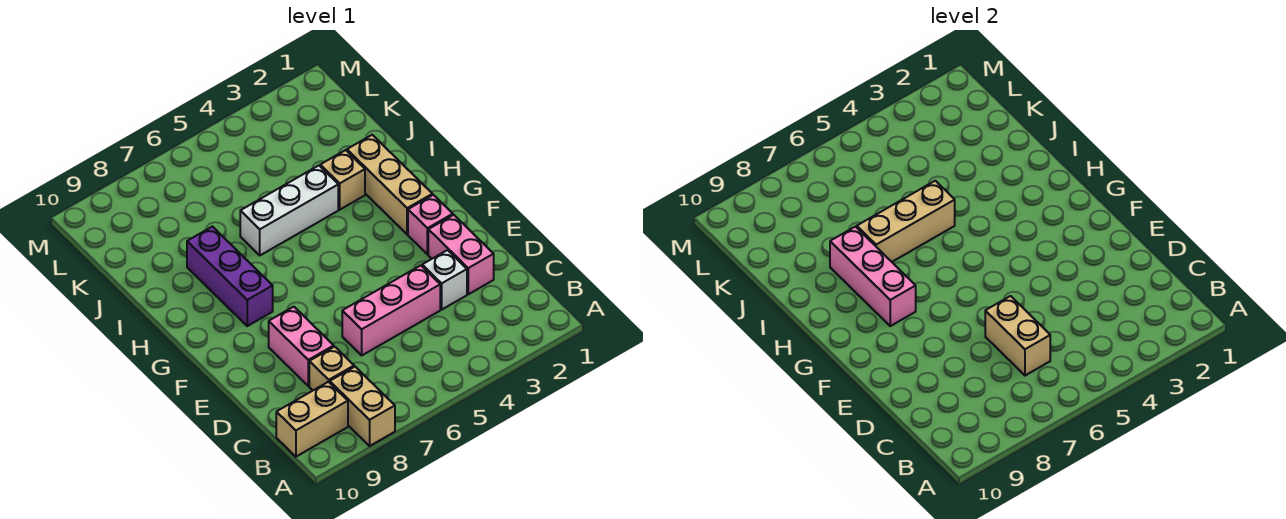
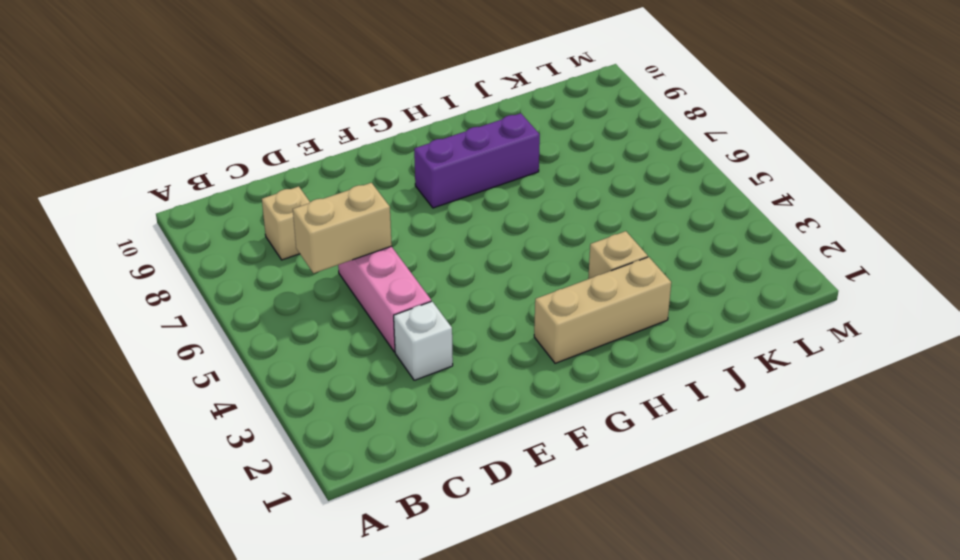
none -> tan 1x2 brick [330,367,395,446]
none -> tan 1x2 brick [276,382,348,457]
none -> pink 1x2 brick [428,215,494,294]

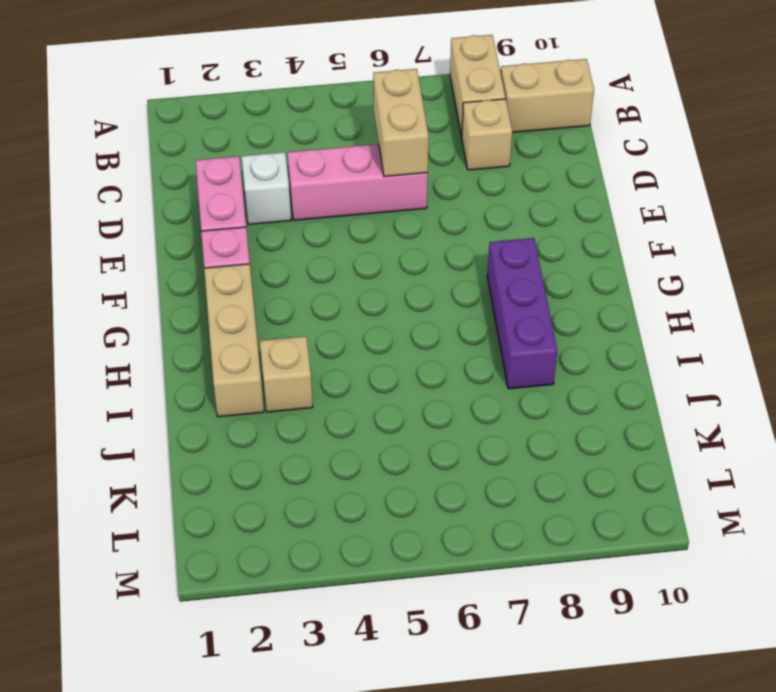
none -> pink 1x2 brick [269,307,334,386]
none -> white 1x3 brick [240,166,338,255]
none -> pink 1x3 brick [830,227,916,326]

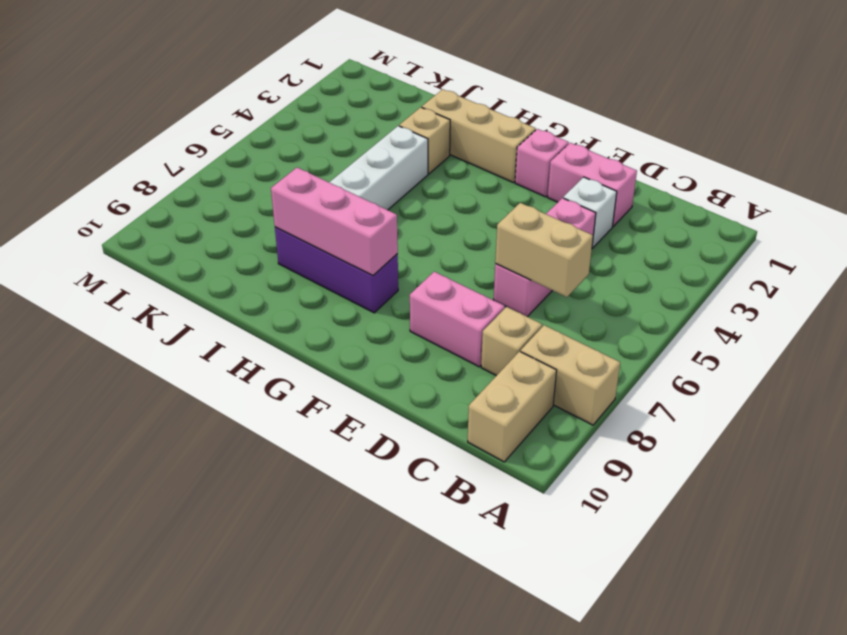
none -> tan 1x3 brick [857,181,955,262]

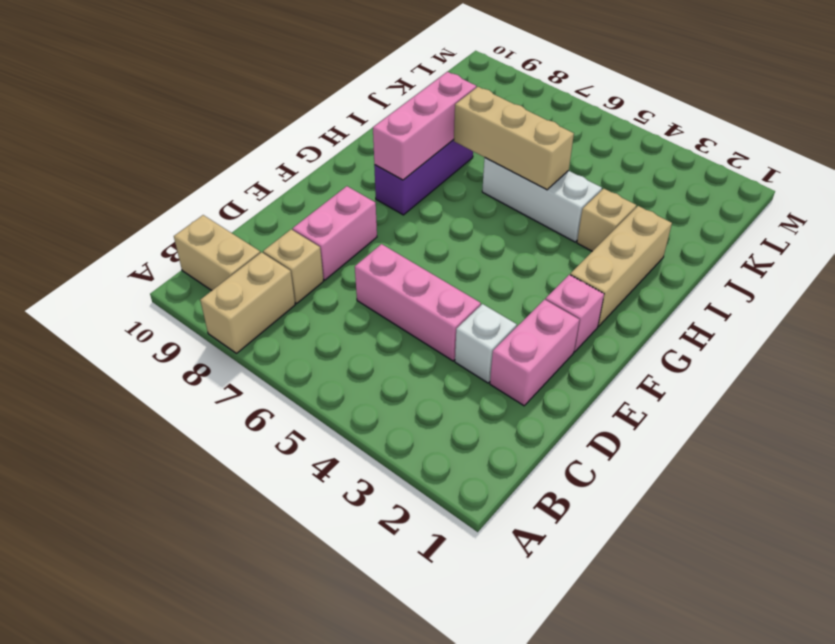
none -> tan 1x2 brick [985,296,1050,376]

